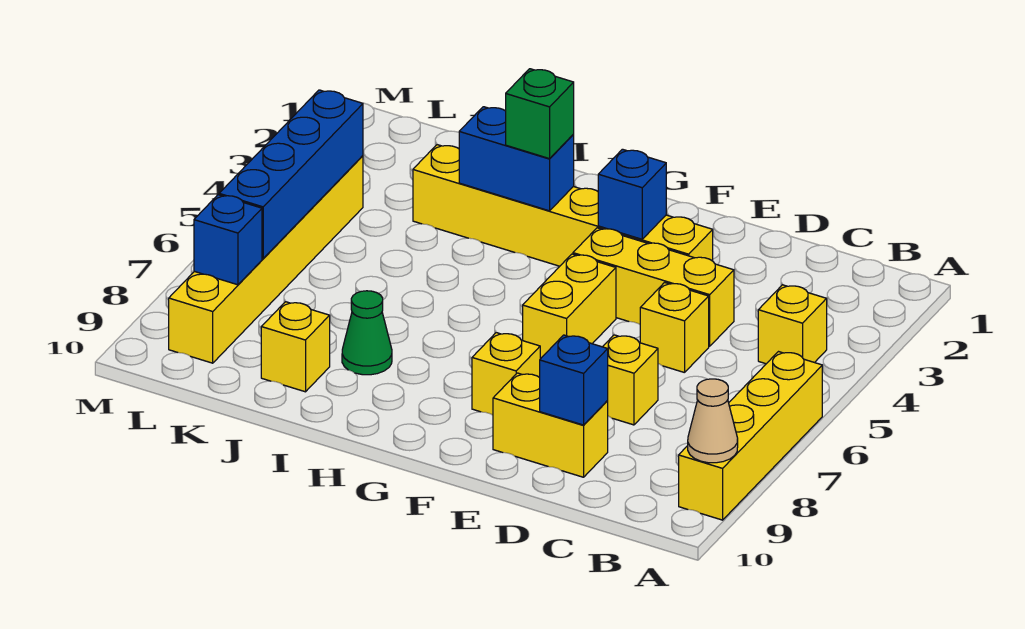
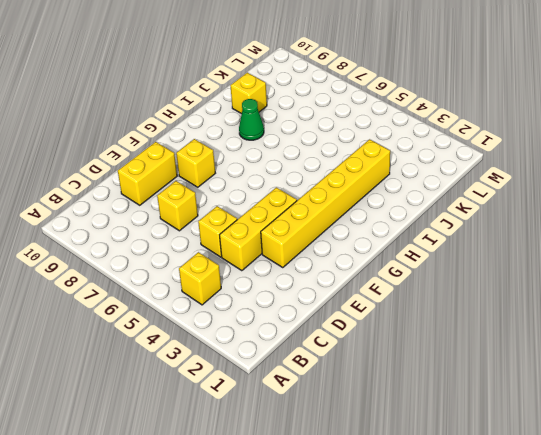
none -> yellow 1x4 brick [679,352,822,520]
none -> yellow 1x2 brick [523,254,616,359]
none -> yellow 1x6 brick [169,156,363,363]

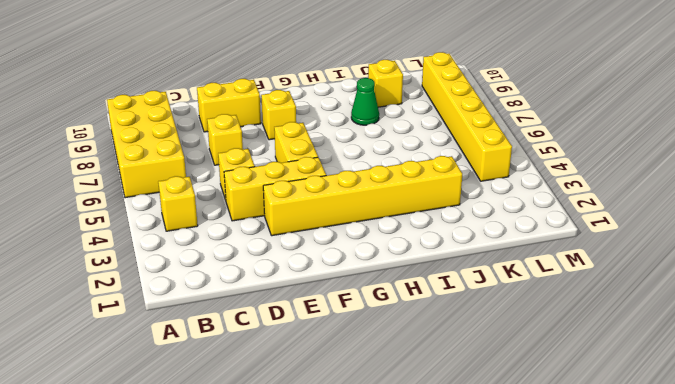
yellow 2x4 brick [107,91,186,198] -> yellow 1x4 brick [679,352,822,520]
none -> tan 1x1 cone [688,379,738,463]
none -> blue 1x1 brick [540,335,608,425]
none -> blue 1x1 brick [598,149,666,239]

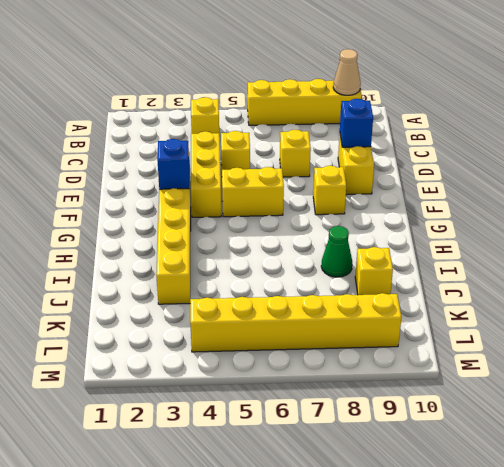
none -> blue 1x2 brick [459,107,574,211]
none -> blue 1x4 brick [219,90,363,259]
none -> blue 1x1 brick [194,195,262,285]

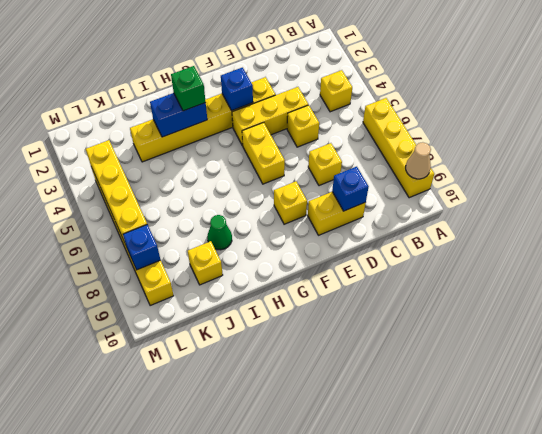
yellow 1x4 brick [86,140,147,245] -> blue 1x4 brick [219,90,363,259]

